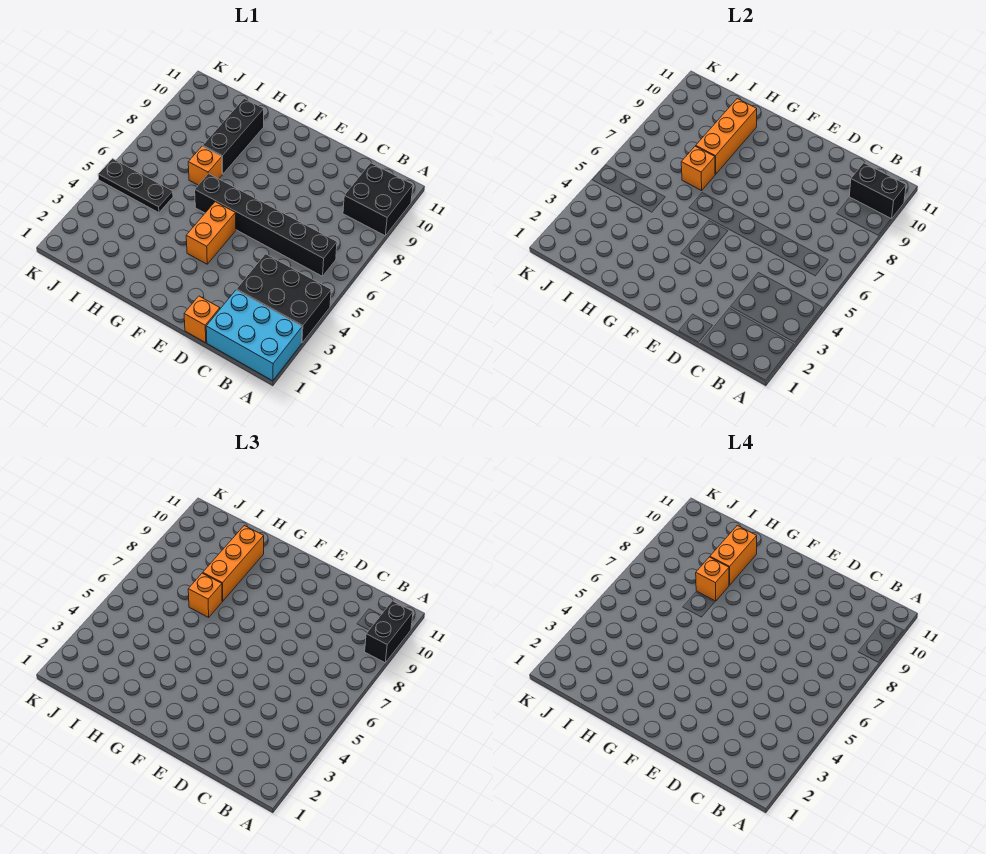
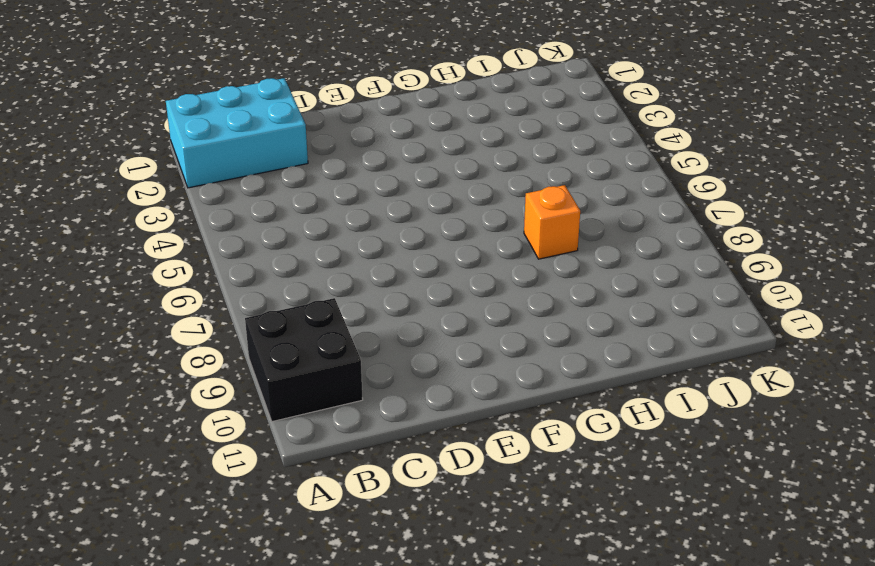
none -> black 2x3 brick [237,254,331,343]
none -> black 1x6 brick [195,174,337,276]
none -> orange 1x1 brick [184,296,220,343]

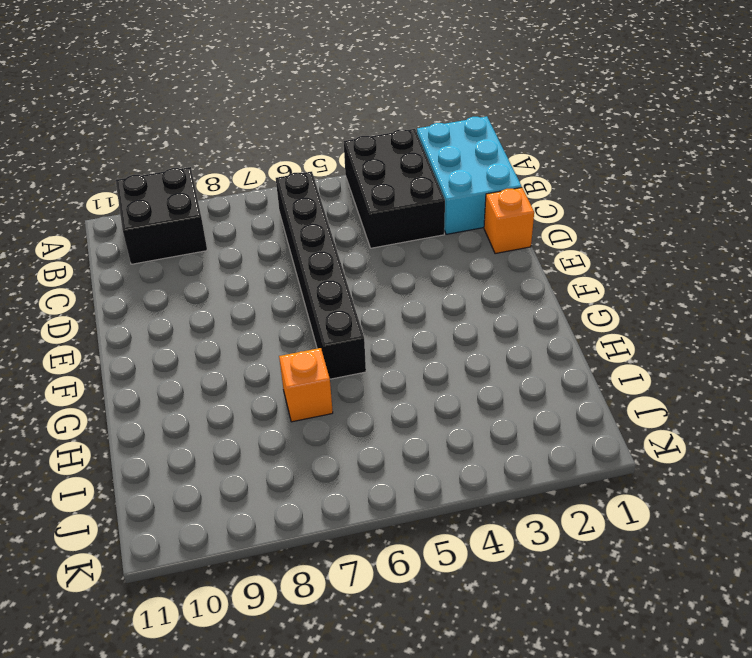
none -> orange 1x2 brick [186,202,236,264]
none -> black 1x3 brick [203,99,264,174]
none -> black 1x3 plate [98,159,173,213]

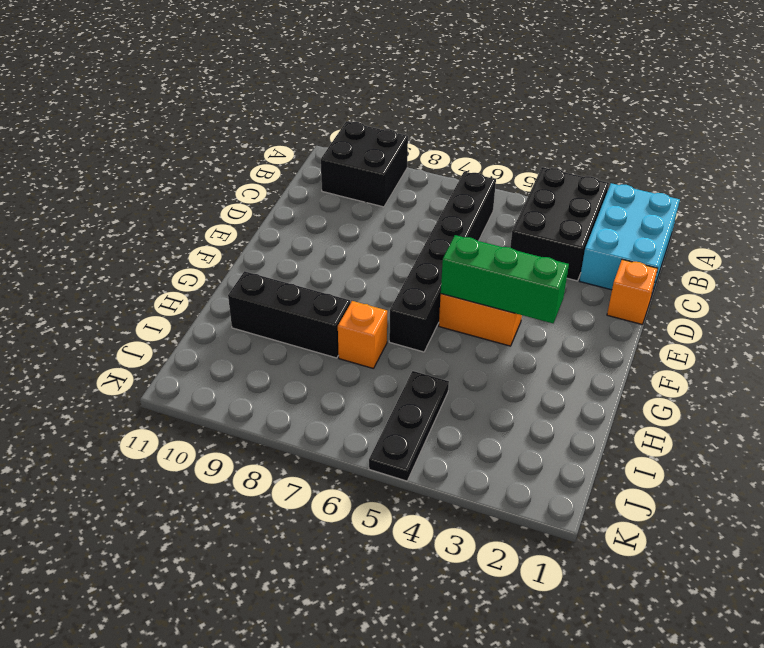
green 1x3 brick [441,235,569,323] -> none
none -> black 1x2 brick [849,163,906,219]
none -> orange 1x1 brick [681,146,715,190]
none -> orange 1x3 brick [696,99,757,174]

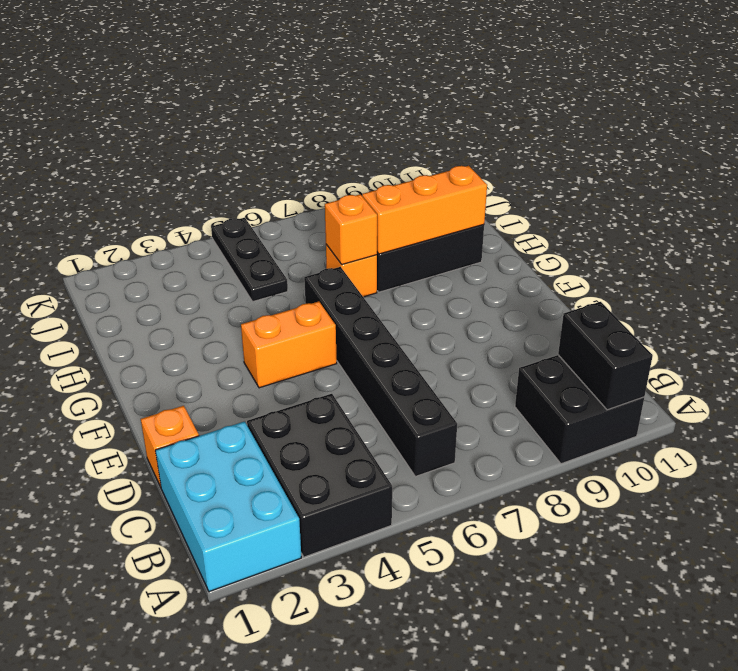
none -> black 1x2 brick [365,601,413,663]
none -> orange 1x1 brick [188,573,222,617]
none -> orange 1x3 brick [203,526,264,601]

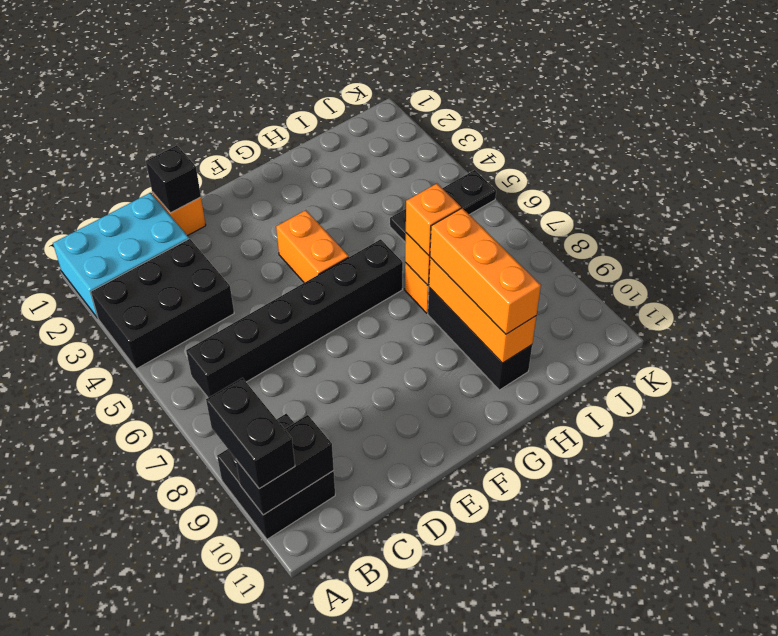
black 1x1 brick [146,145,201,213] -> none
none -> orange 1x1 brick [696,557,729,601]
none -> orange 1x2 brick [710,526,757,585]

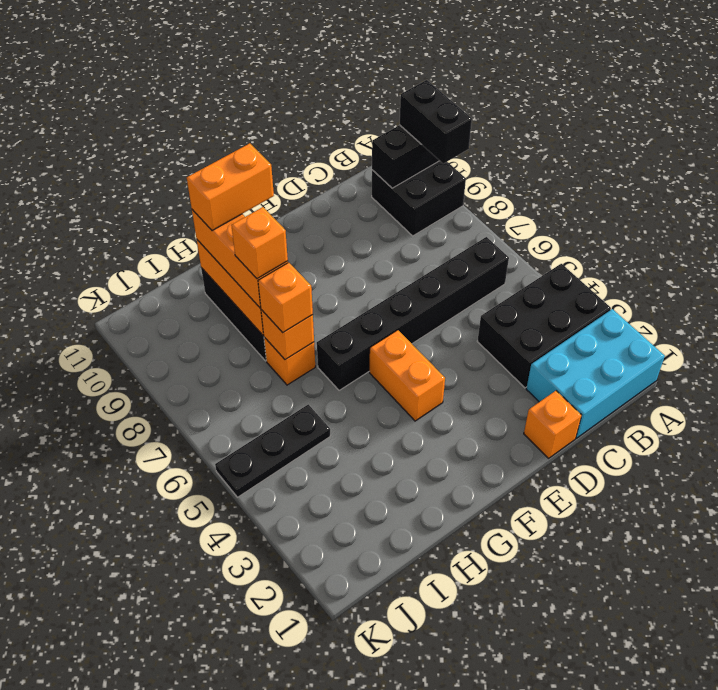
orange 1x2 brick [187,143,274,231] -> orange 1x2 brick turned to [710,526,757,585]

